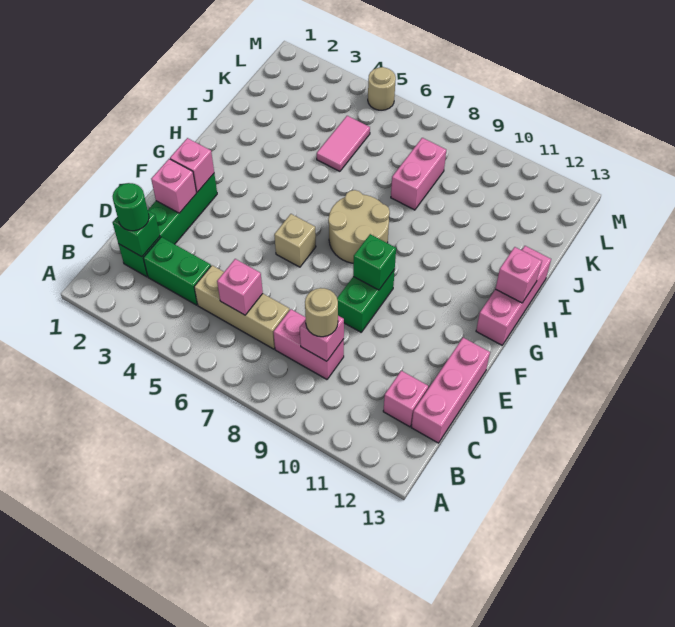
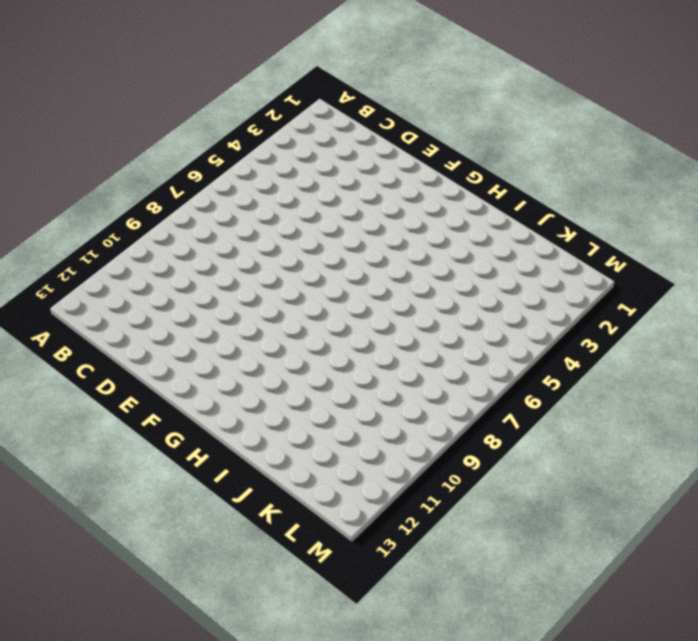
none -> green 1x4 brick [119,174,217,277]
none -> green 1x2 brick [143,237,211,305]
none -> tan 1x3 brick [194,265,290,349]

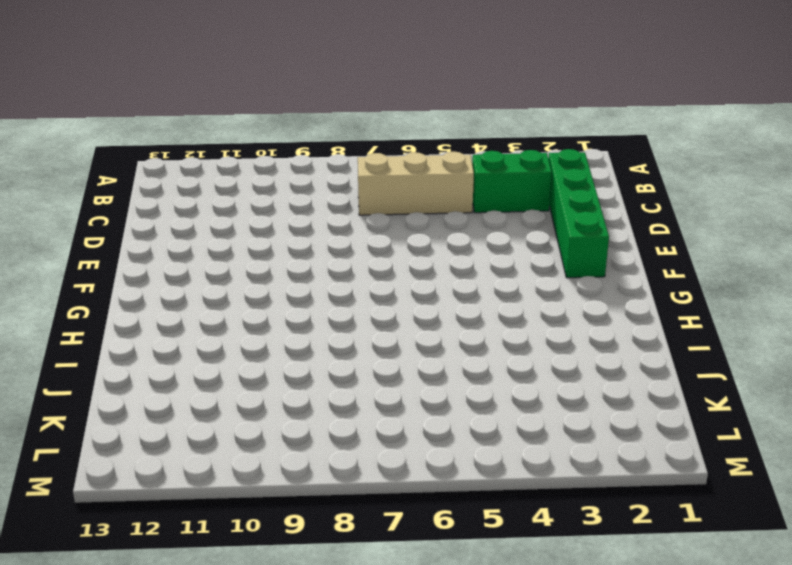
none -> pink 1x2 brick [274,309,344,379]
none -> pink 1x1 brick [383,371,428,427]
none -> pink 1x3 brick [411,338,490,443]

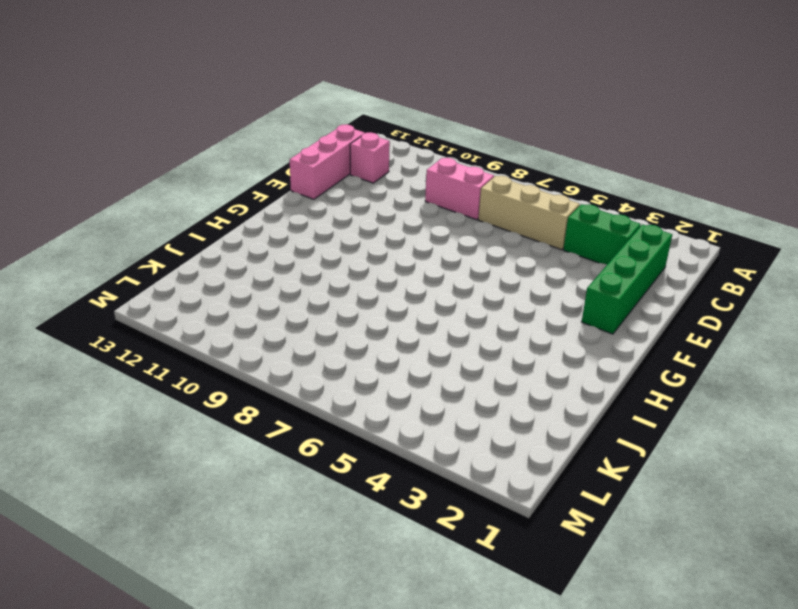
none -> green 1x2 brick [337,269,395,332]
none -> tan 1x1 brick [274,214,316,267]
none -> tan 2x2 round brick [328,190,390,263]

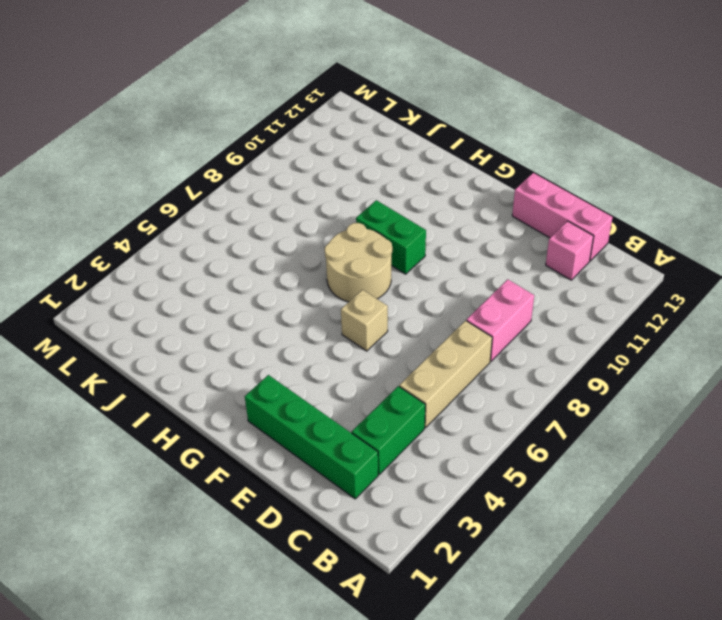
green 1x2 brick [356,200,426,274] -> green 1x2 brick moved to [337,269,395,332]
none -> pink 1x3 brick [476,246,551,345]
none -> pink 1x2 tile [317,116,370,171]
none -> pink 1x2 brick [391,138,446,210]

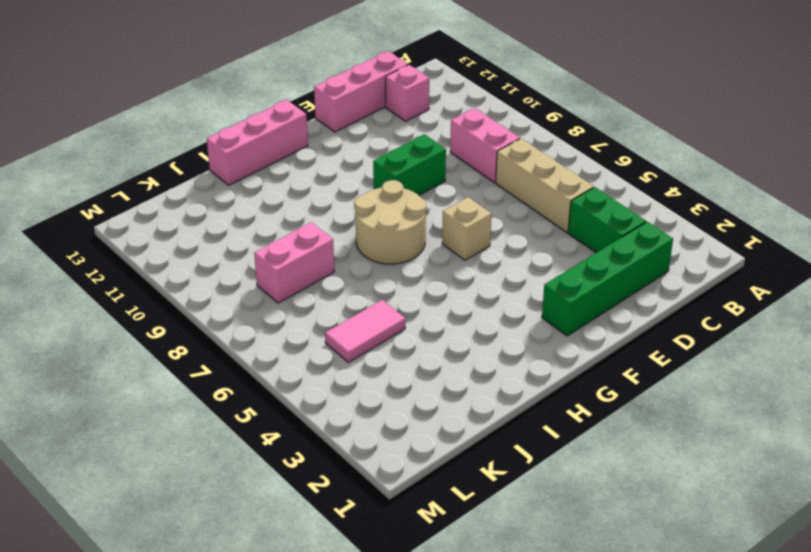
none -> tan 1x1 round brick [368,67,396,110]
none -> green 1x1 brick [113,211,160,257]
none -> pink 1x1 brick [217,259,263,315]

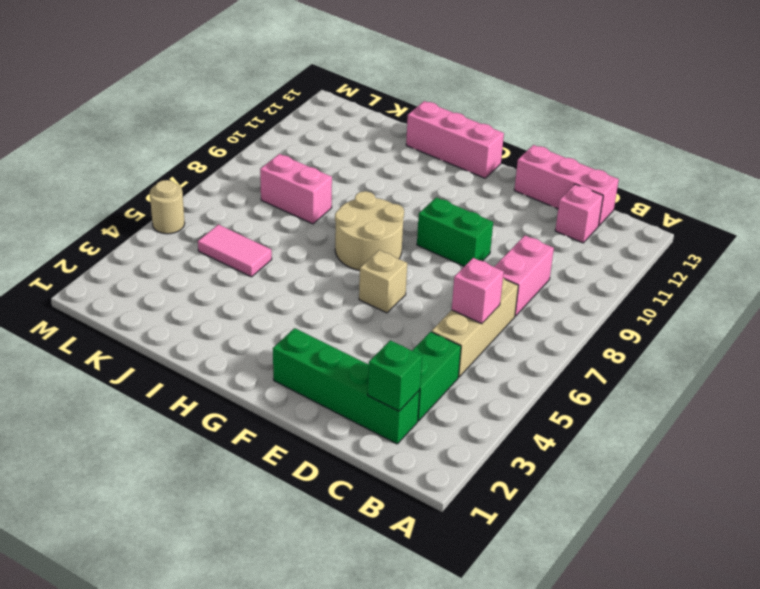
none -> pink 1x1 brick [300,316,344,361]
none -> pink 1x1 brick [151,159,197,213]
none -> pink 1x1 brick [170,138,214,192]

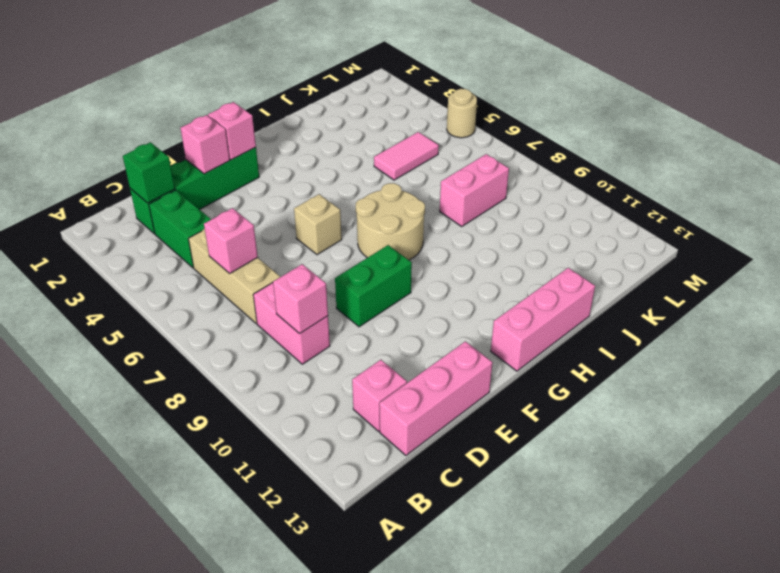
none -> green 1x1 brick [353,234,396,290]
none -> pink 1x1 brick [496,247,542,303]
none -> green 1x1 round brick [113,183,149,231]

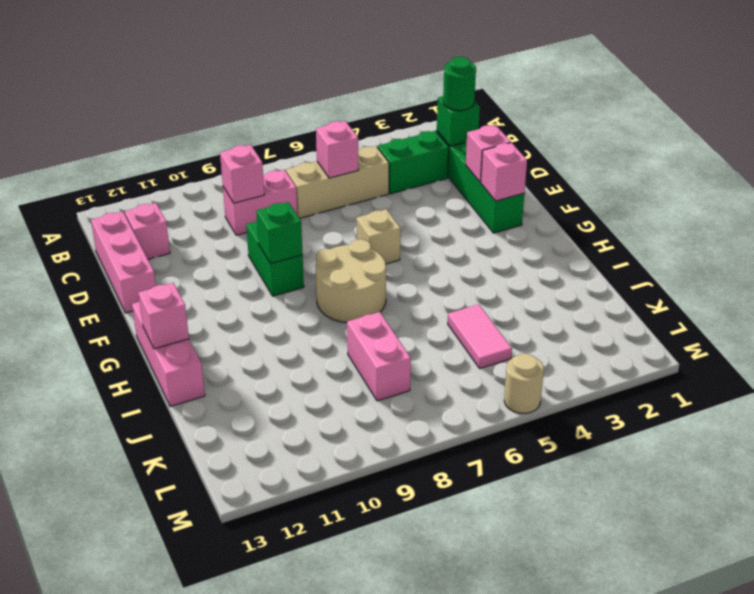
none -> tan 1x1 round brick [305,288,338,337]

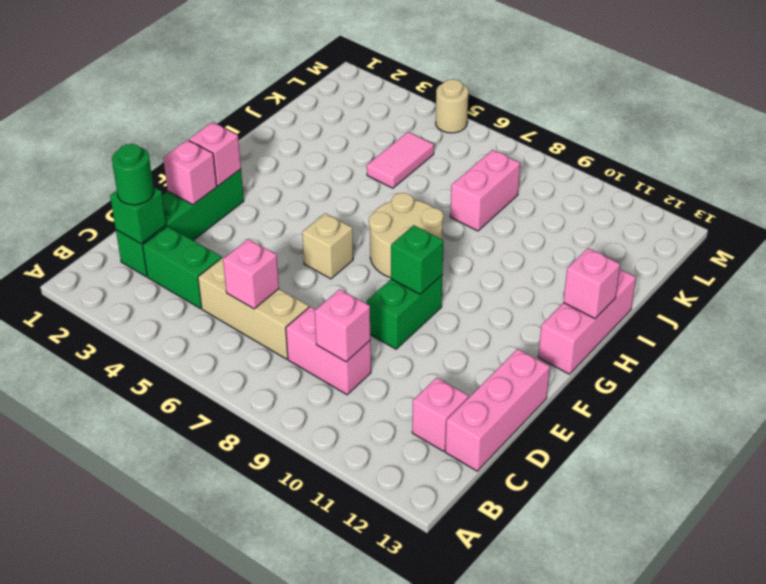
none -> tan 1x1 round brick [305,288,338,337]

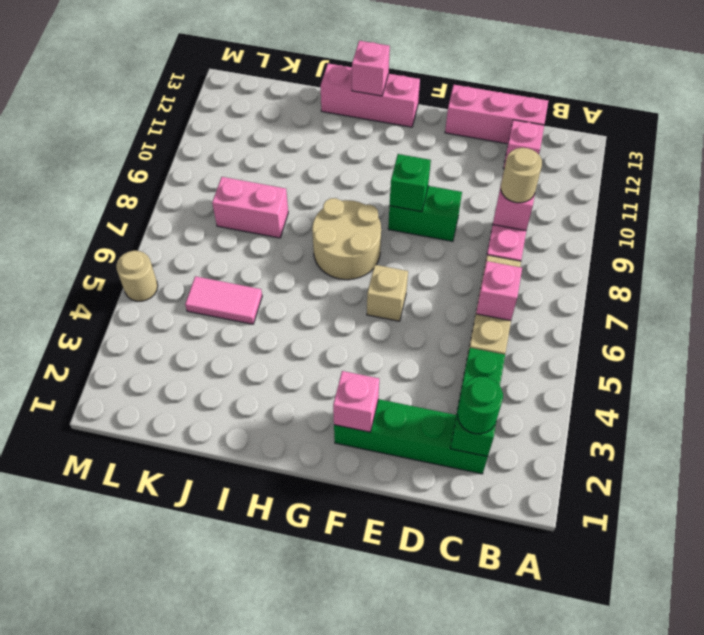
none -> pink 1x1 brick [151,159,197,213]

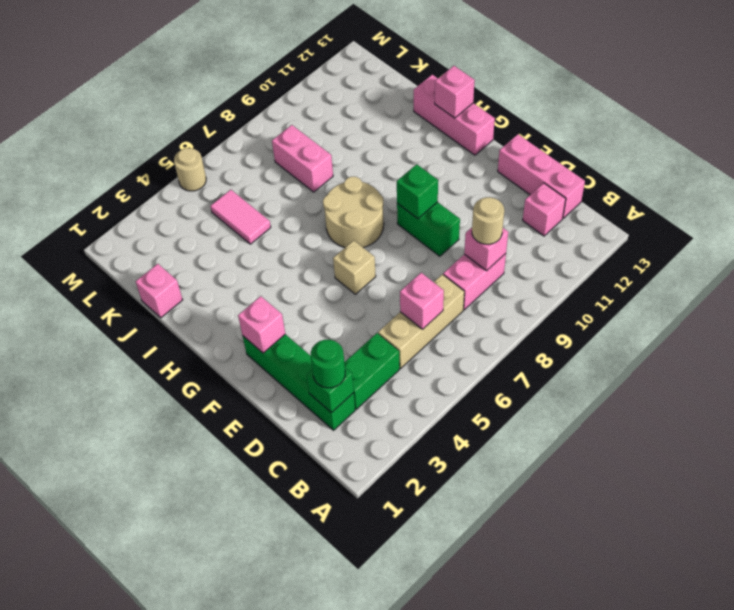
pink 1x1 brick [136,264,183,318] -> pink 1x1 brick moved to [151,159,197,213]

